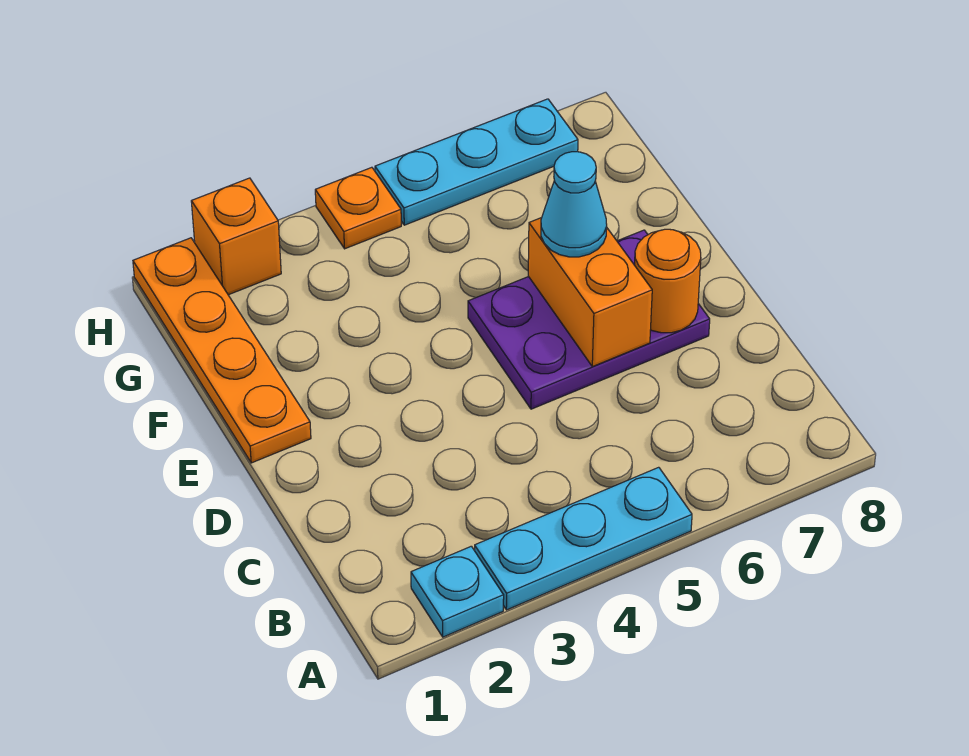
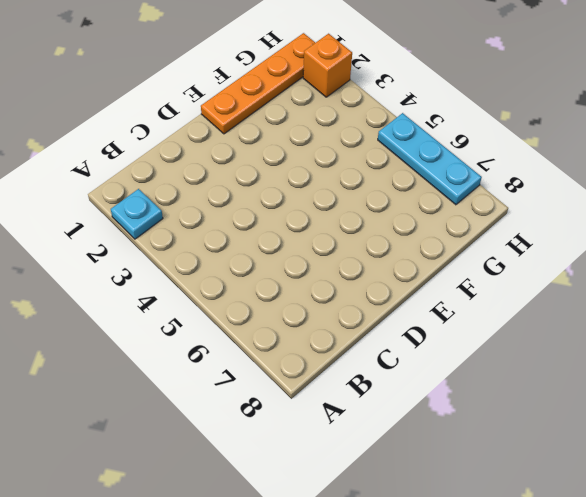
none -> cyan 1x3 plate [475,467,692,610]
none -> purple 2x3 plate [468,230,710,409]

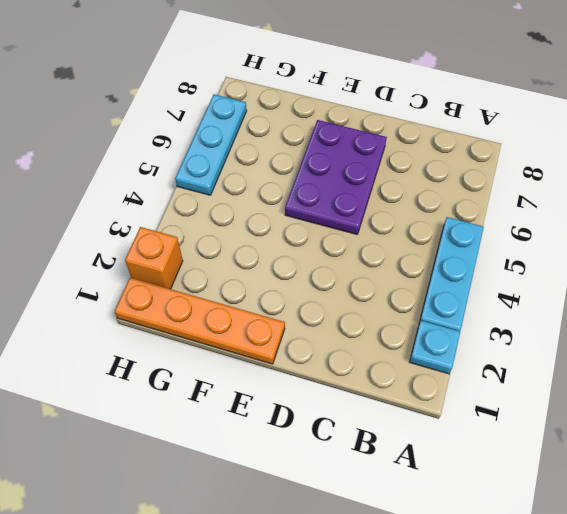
none -> orange 1x1 plate [315,167,401,249]
none -> orange 1x2 brick [528,218,652,367]

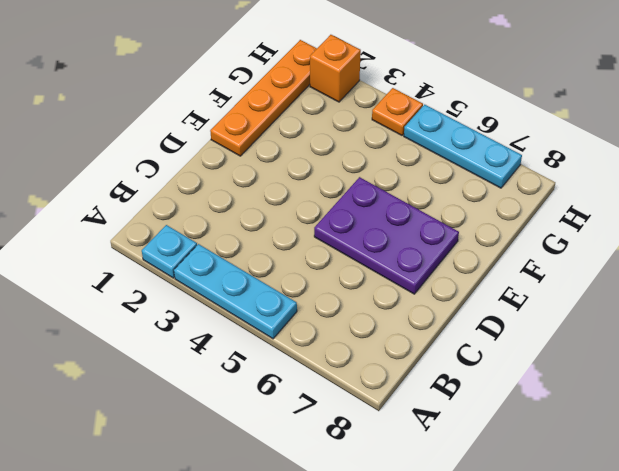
none -> orange 1x2 brick [528,218,652,367]
none -> orange 1x1 round brick [635,229,701,333]

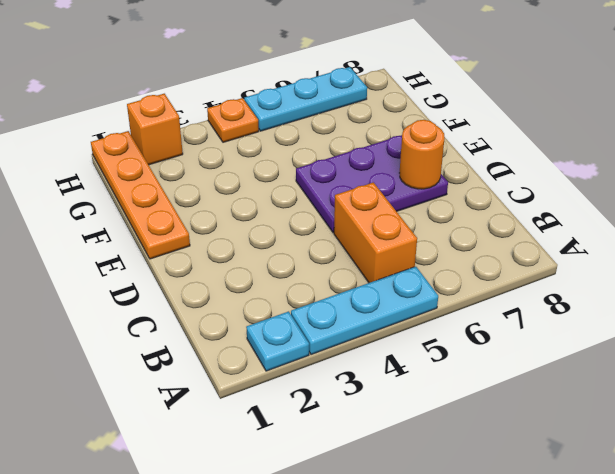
orange 1x2 brick [334,182,417,283] -> orange 1x2 brick moved to [528,218,652,367]
none -> cyan 1x1 cone [541,152,607,257]

